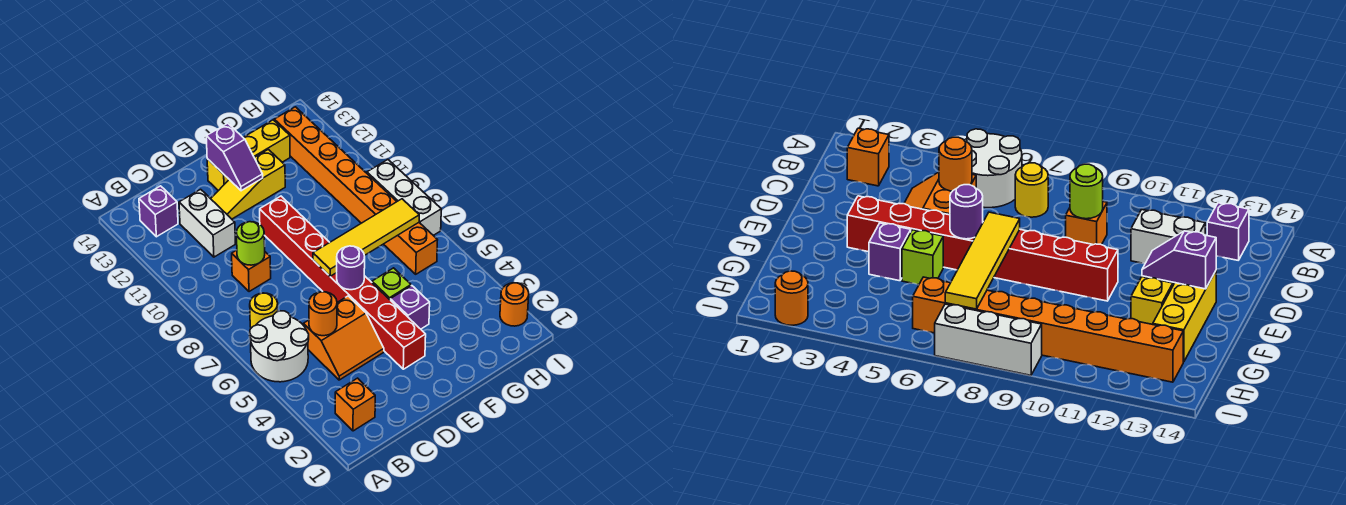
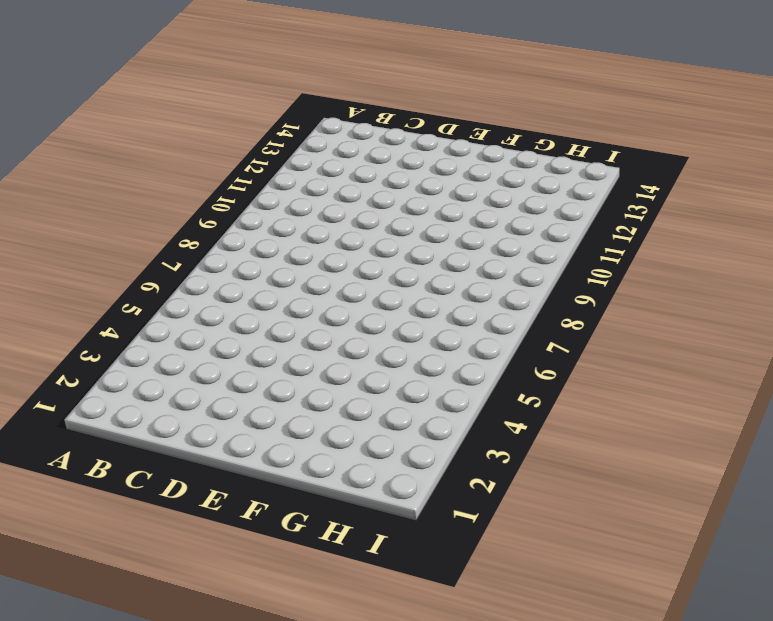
none -> white 2x2 round brick [250,311,309,382]
none -> orange 1x1 brick [335,378,375,431]
none -> yellow 1x1 round brick [250,293,278,328]

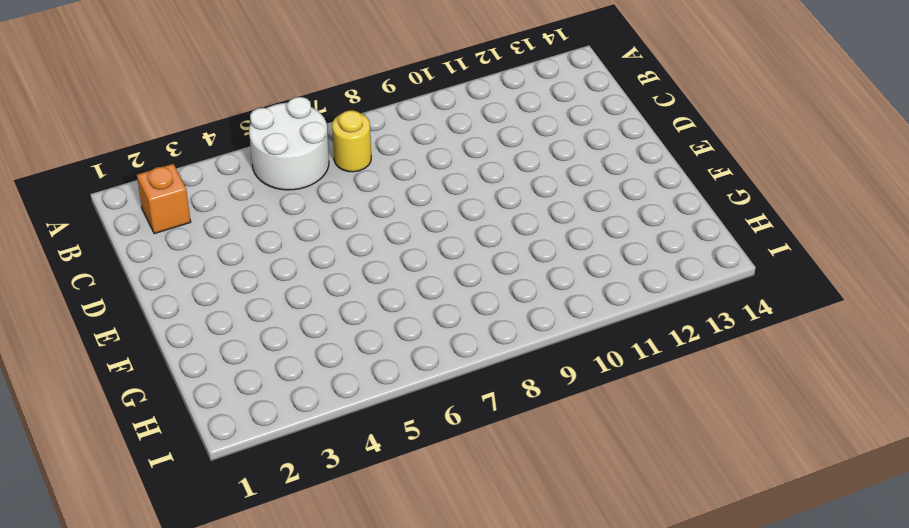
none -> purple 1x1 brick [139,186,178,237]
none -> orange 2x2 slope [303,296,384,380]
none -> orange 1x1 brick [232,250,271,292]

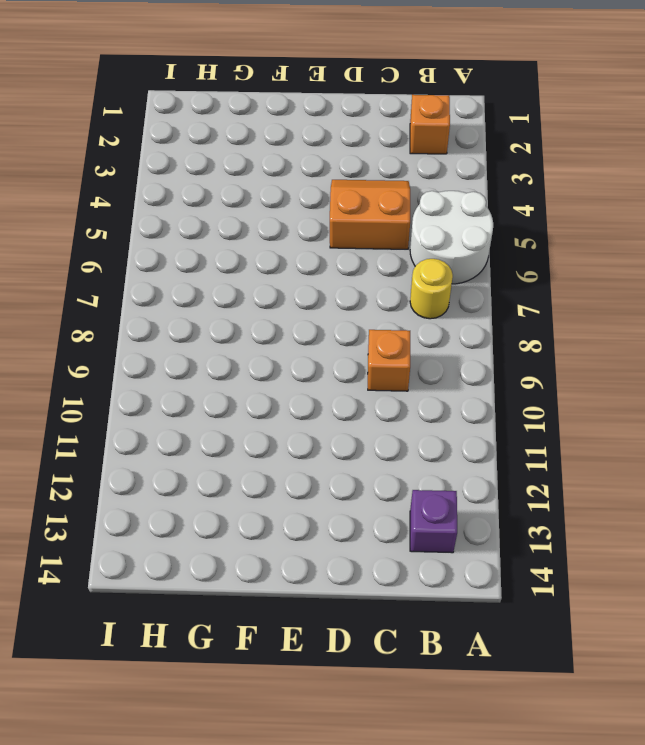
none -> white 1x2 brick [179,189,235,257]
none -> yellow 1x3 slope [211,149,285,219]
none -> red 1x8 brick [260,196,426,369]

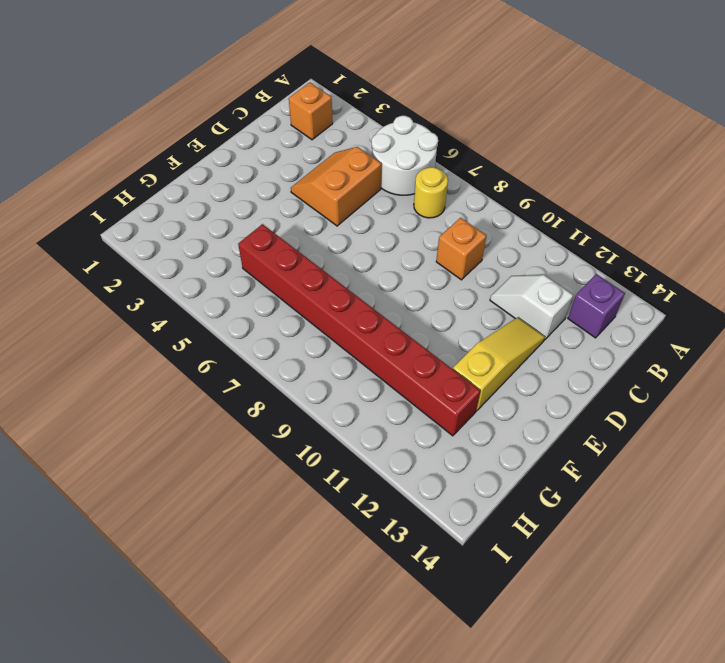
white 1x2 slope [490,275,573,339] -> white 1x2 brick [179,189,235,257]
red 1x8 brick [238,224,480,436] -> red 1x8 brick moved to [260,196,426,369]
none -> yellow 1x3 brick [207,120,290,191]
none -> purple 1x1 brick [390,286,430,329]
none -> lime 1x1 brick [372,268,411,300]

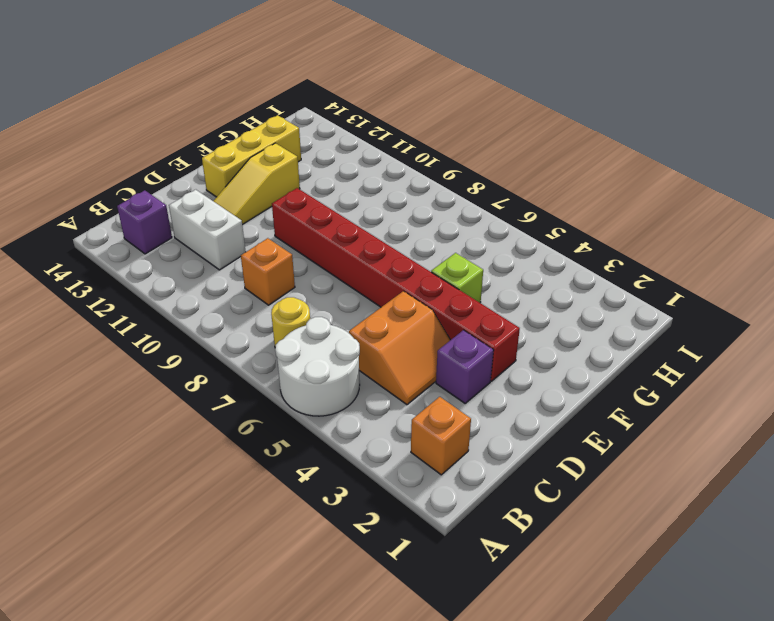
purple 1x1 brick [436,330,494,403] -> purple 1x1 brick moved to [390,286,430,329]
none -> orange 1x8 brick [274,107,437,274]
none -> orange 1x1 round brick [500,283,529,326]
none -> white 1x3 brick [367,160,441,235]

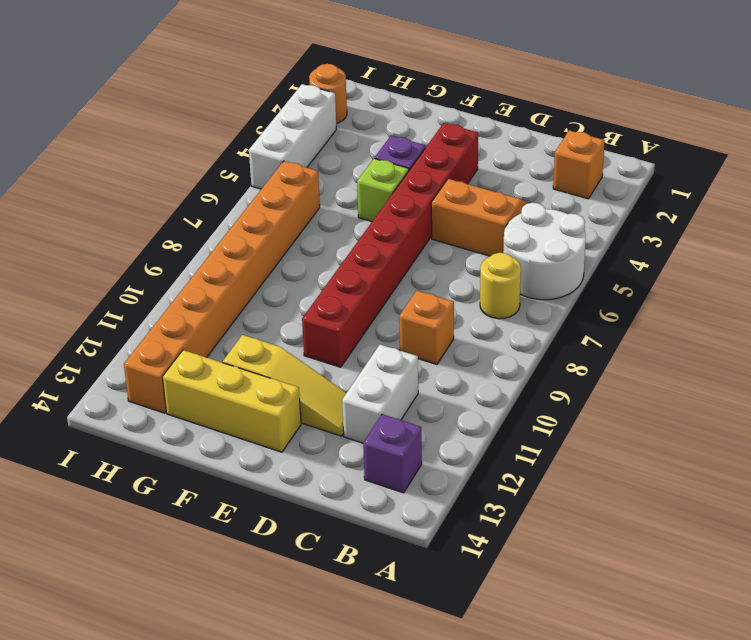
white 1x3 brick [249,84,337,189] -> white 1x3 brick moved to [367,160,441,235]
none -> orange 1x1 round brick [309,292,337,336]
none -> lime 1x1 round brick [236,222,265,265]
none -> purple 1x1 round brick [337,246,365,290]

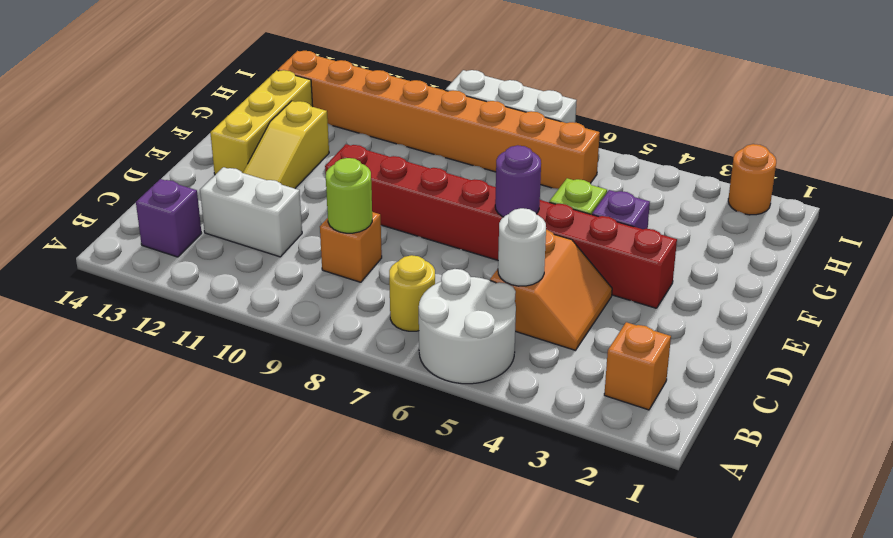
white 1x1 round brick [498,208,546,286] -> orange 1x1 round brick [309,292,337,336]
none -> yellow 1x4 tile [313,199,419,276]
none -> purple 1x2 slope [206,123,263,191]

